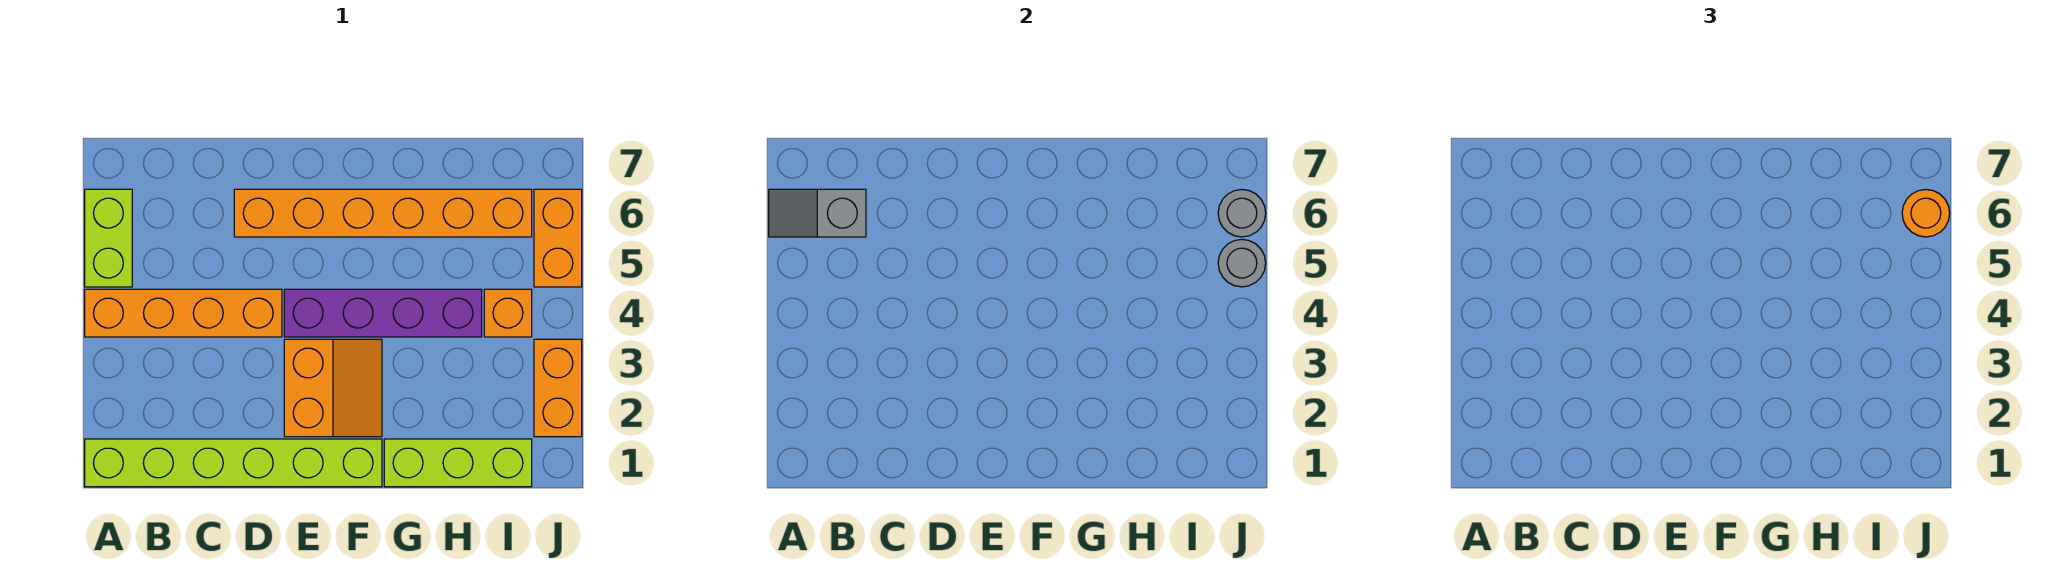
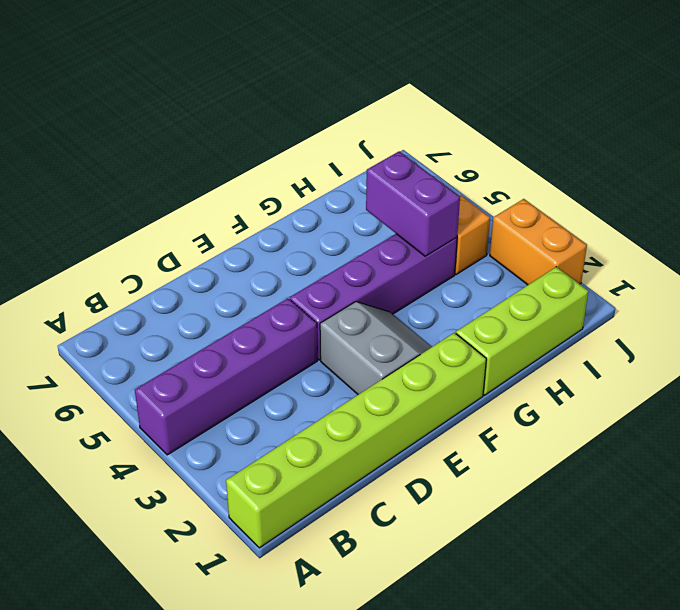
purple 1x4 brick [135,298,317,455] -> orange 1x4 brick [85,289,282,337]
grey 2x2 slope [320,302,431,394] -> orange 2x2 slope [284,339,382,437]
purple 1x2 brick [366,151,460,256] -> none
none -> lime 1x2 brick [85,189,132,287]
none -> orange 1x6 brick [234,189,532,237]
none -> orange 1x2 brick [534,189,582,287]

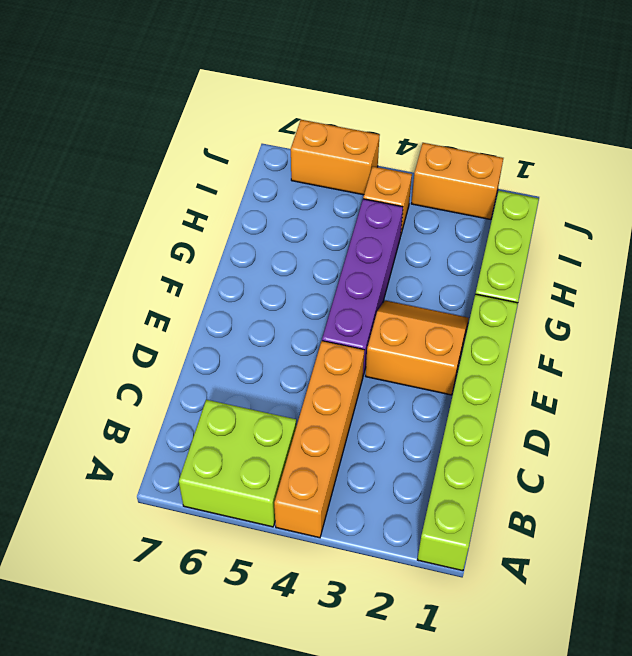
lime 2x2 brick [179,400,296,527] -> lime 1x2 brick [85,189,132,287]
none -> orange 1x6 brick [234,189,532,237]
none -> grey 1x2 slope [769,189,866,237]
none -> grey 1x1 round brick [1218,239,1266,287]

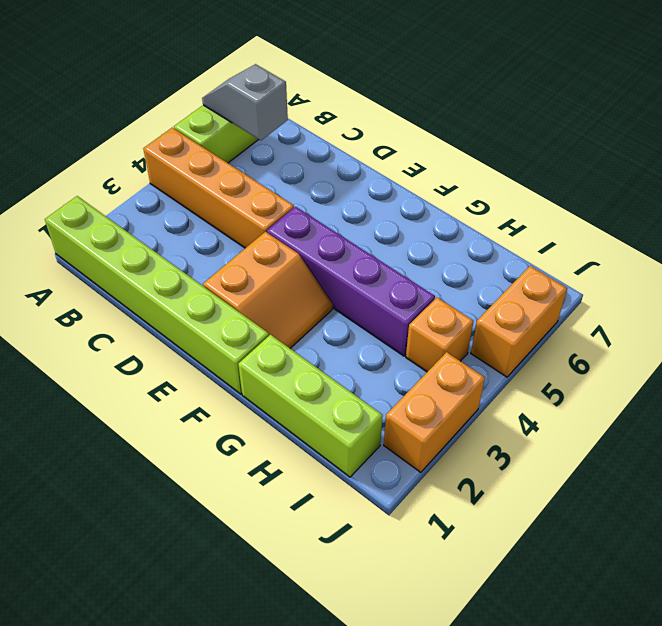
none -> orange 1x6 brick [234,189,532,237]
none -> grey 1x1 round brick [1218,239,1266,287]
none -> grey 1x1 round brick [1218,190,1266,237]

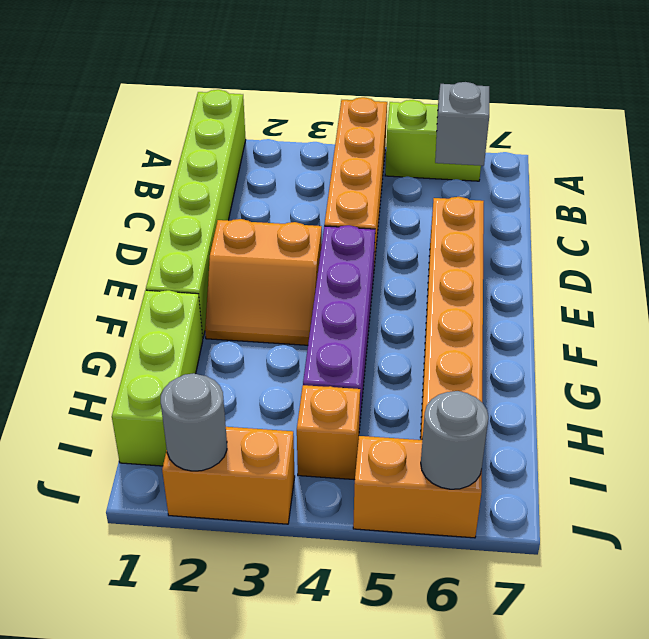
grey 1x1 round brick [161,373,227,471] -> grey 1x1 round brick moved to [1218,239,1266,287]
none -> orange 1x1 round brick [1902,190,1950,237]

